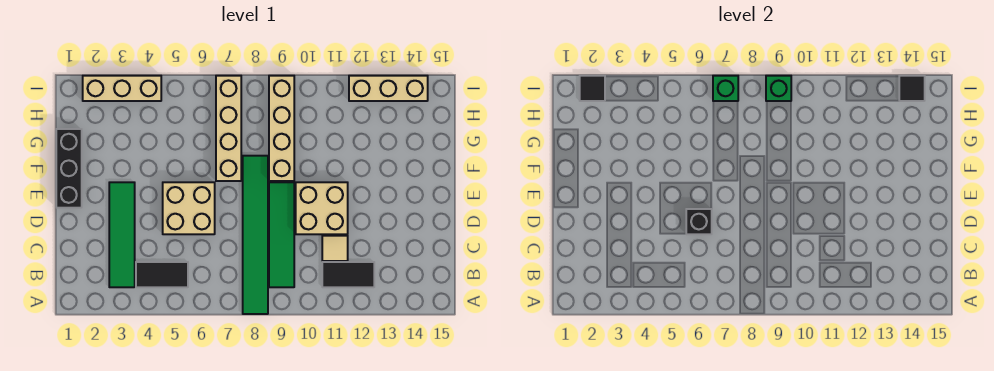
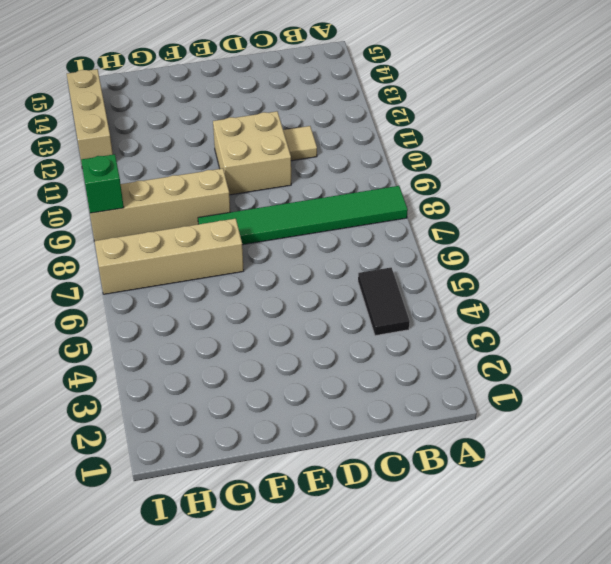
none -> green 1x4 tile [109,182,135,287]
none -> green 1x4 tile [269,182,294,287]
none -> black 1x2 tile [322,262,374,287]

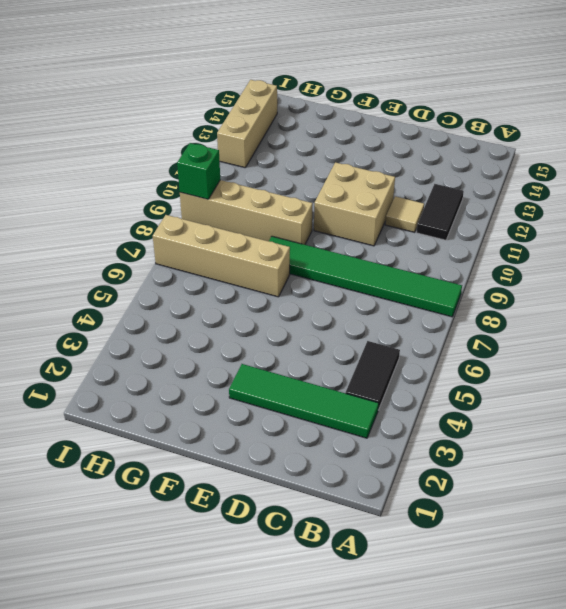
none -> green 1x4 tile [269,182,294,287]
none -> tan 2x2 brick [163,182,215,234]
none -> black 1x3 brick [56,129,82,208]

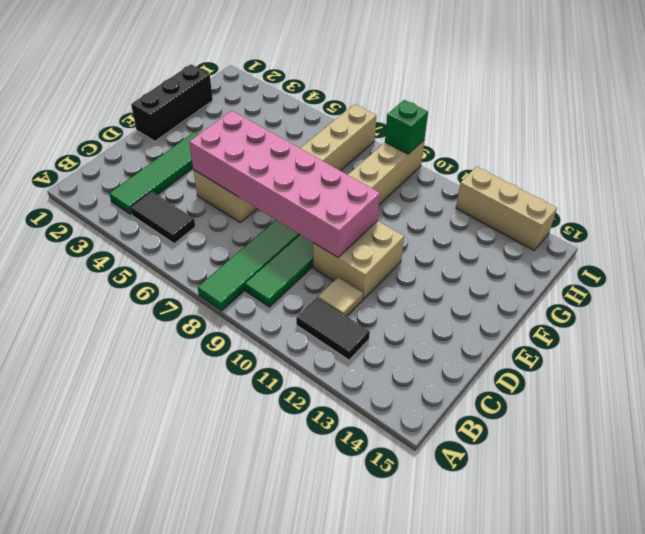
pink 2x6 brick [189,111,380,257] -> black 1x1 brick [686,209,712,234]
none -> tan 1x3 brick [83,76,161,101]
none -> black 1x1 tile [580,76,605,101]
none -> green 1x1 brick [713,76,738,101]

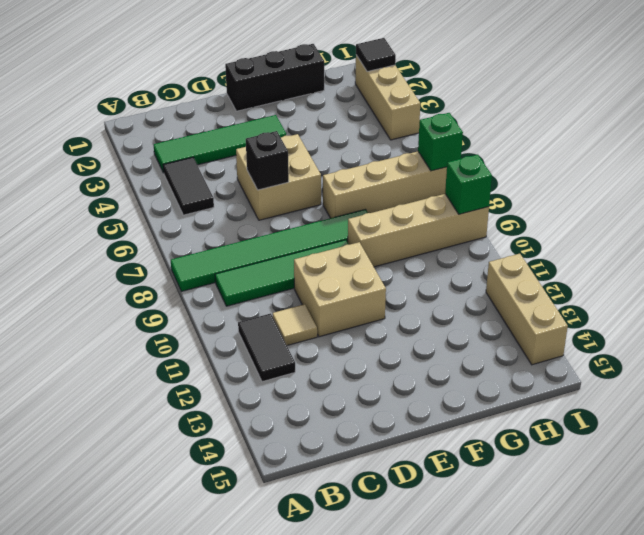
none -> black 1x1 tile [899,76,925,101]

